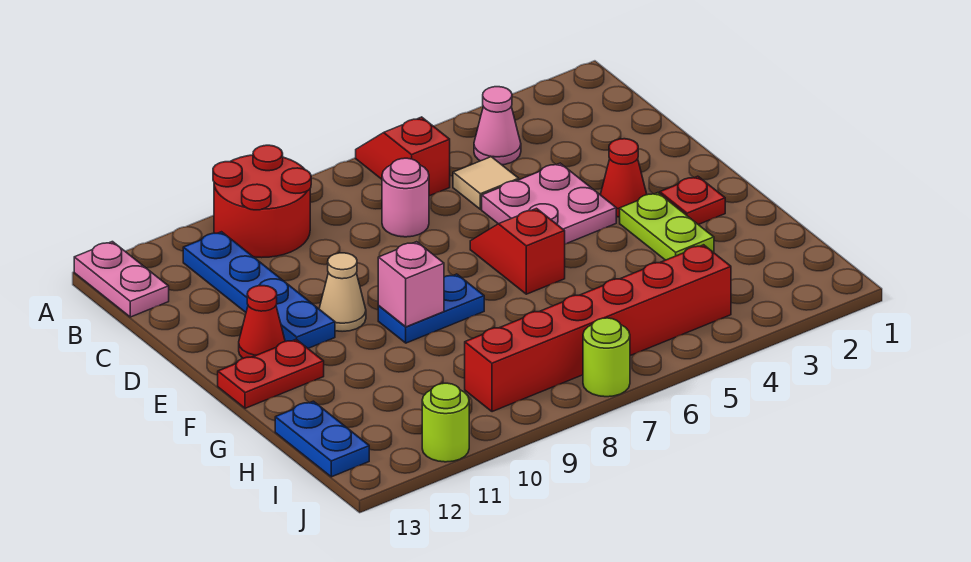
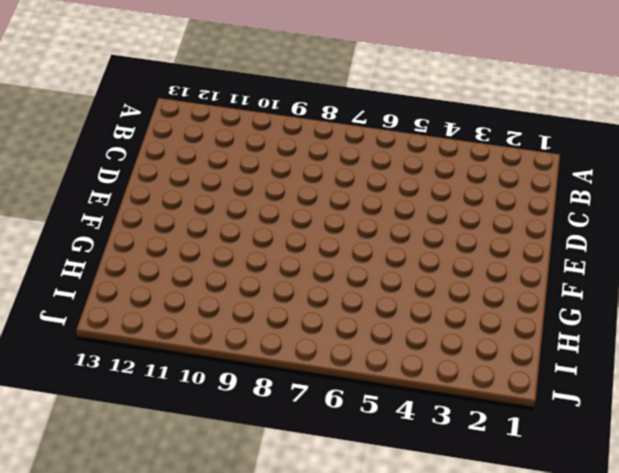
none -> red 1x2 slope [356,117,450,196]
none -> red 2x2 round brick [213,145,311,258]
none -> pink 1x2 plate [74,242,169,317]

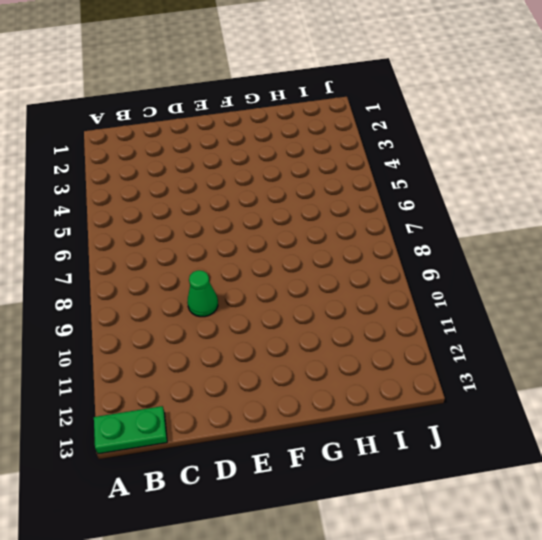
green 1x2 plate [94,406,167,454] -> pink 1x2 plate [74,242,169,317]
green 1x1 cone [187,270,218,317] -> none
none -> red 1x2 slope [356,117,450,196]
none -> red 2x2 round brick [213,145,311,258]
none -> pink 1x1 cone [474,87,521,165]

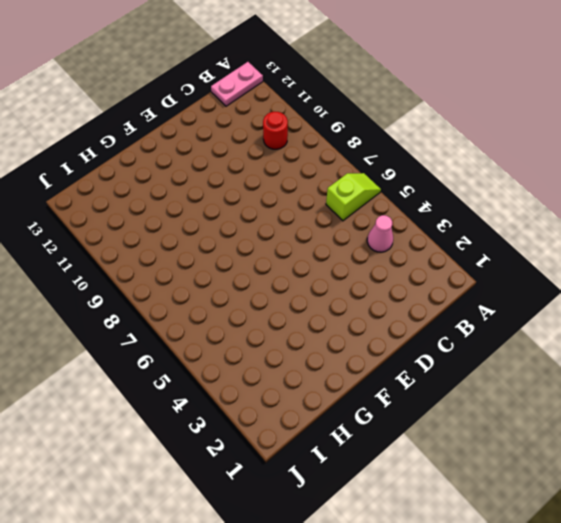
lime 1x2 slope [326,173,381,221] -> red 1x2 slope [356,117,450,196]
red 1x1 round brick [263,112,288,149] -> red 2x2 round brick [213,145,311,258]
none -> blue 1x4 plate [183,232,335,348]
none -> tan 1x1 tile [453,157,519,209]
none -> pink 1x1 round brick [382,158,429,237]

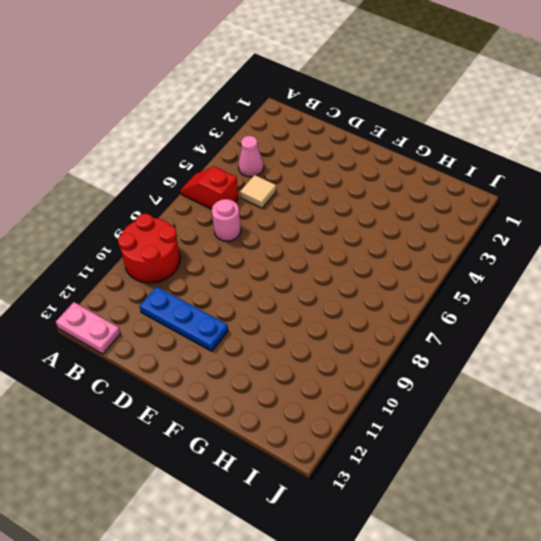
blue 1x3 plate [140,287,228,351] -> blue 1x4 plate [183,232,335,348]
none -> pink 2x2 plate [482,163,616,244]
none -> red 1x1 cone [600,139,647,217]
none -> red 1x2 slope [470,208,565,294]

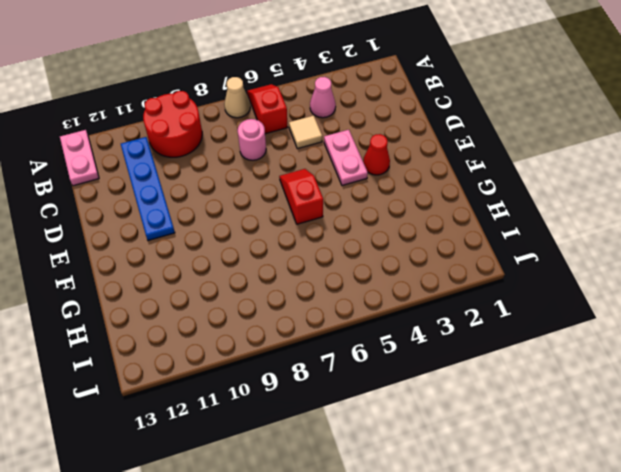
tan 1x1 cone [224,77,250,118] -> tan 1x1 cone moved to [319,253,366,331]
pink 1x2 plate [324,130,368,185] -> pink 2x2 plate [482,163,616,244]
none -> red 1x1 cone [239,286,285,358]
none -> red 1x1 plate [660,176,725,225]
none -> lime 1x2 plate [620,193,714,260]

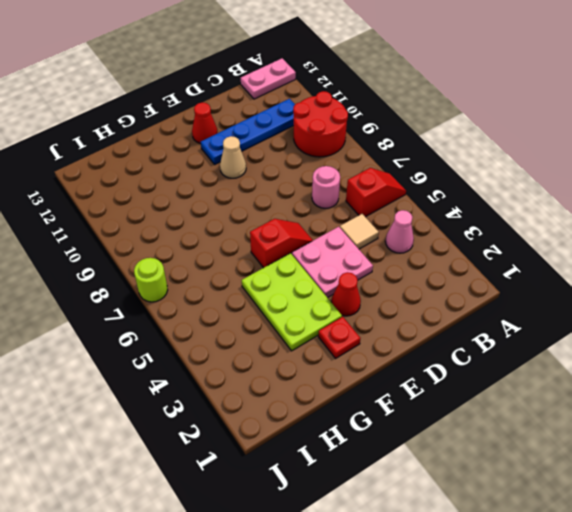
lime 2x3 plate [242,253,342,351] -> lime 1x2 plate [620,193,714,260]
none -> blue 1x2 plate [378,274,484,343]
none -> red 1x2 plate [218,339,324,408]
none -> blue 1x2 plate [275,401,369,477]

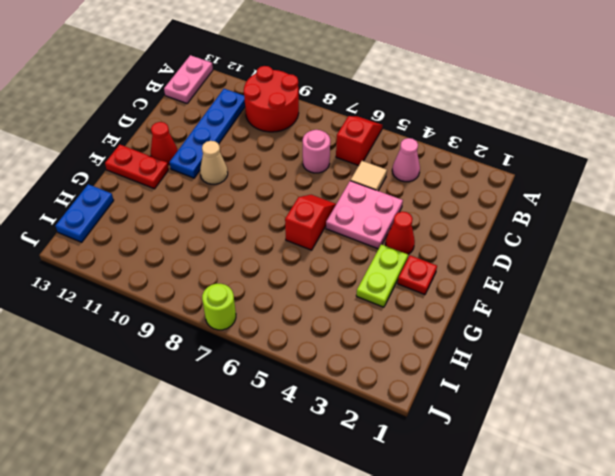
none -> blue 1x2 plate [378,274,484,343]
none -> red 1x6 brick [465,245,731,412]
none -> lime 1x1 round brick [422,383,469,462]

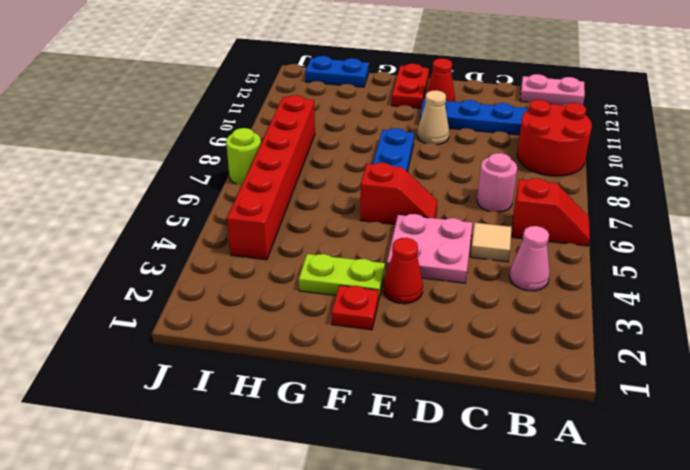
none -> lime 1x1 round brick [422,383,469,462]
none -> pink 1x1 brick [378,242,444,327]

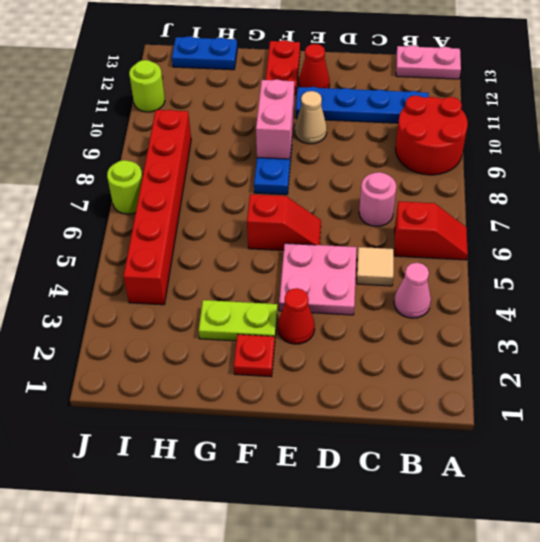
pink 1x2 brick [256,79,294,159] -> pink 1x1 brick [378,242,444,327]

